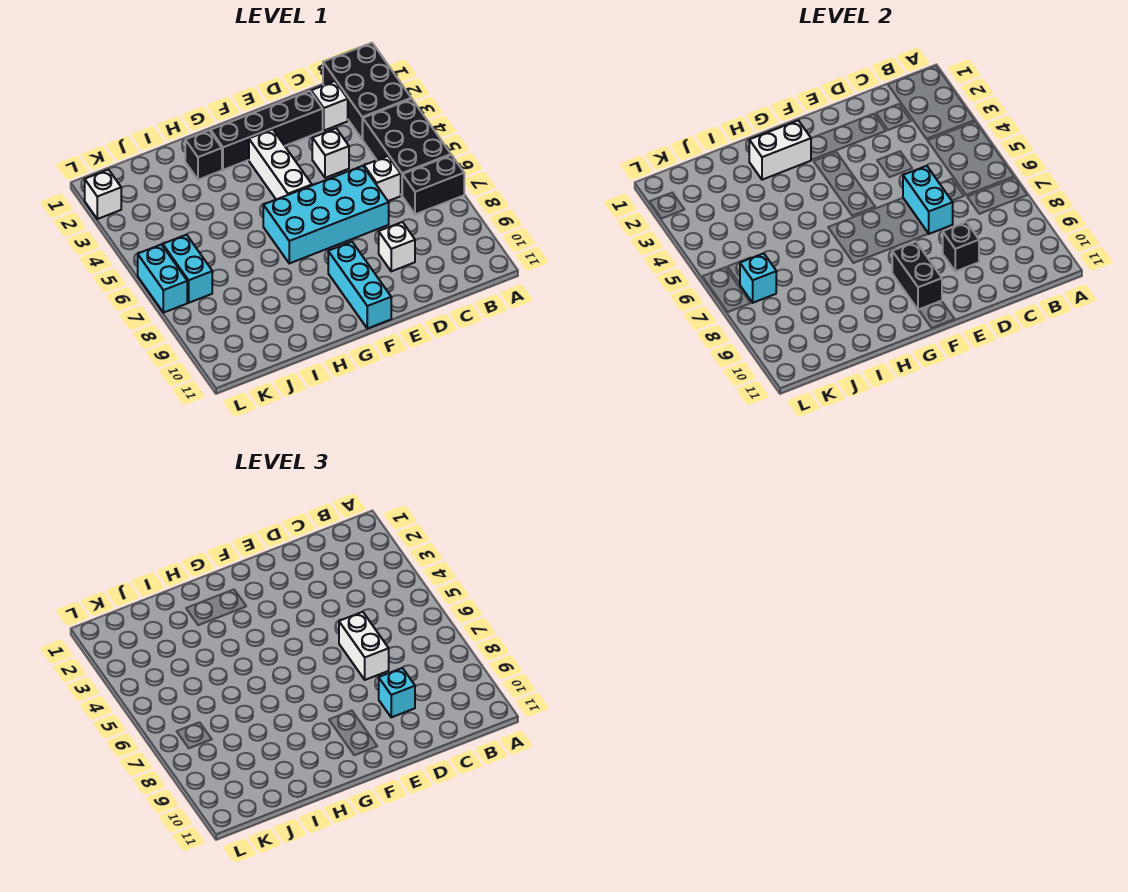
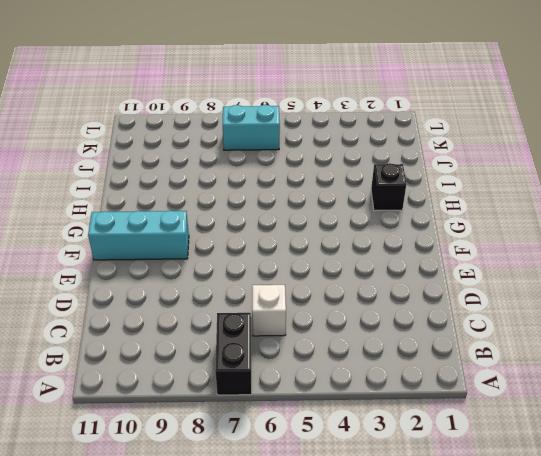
none -> black 2x3 brick [323,43,411,139]
none -> black 2x3 brick [363,99,451,195]
none -> white 1x1 brick [311,81,348,130]

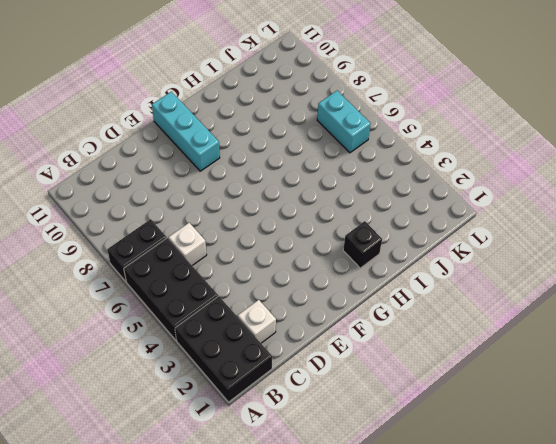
none -> black 1x4 brick [211,91,323,170]
none -> white 1x1 brick [312,128,349,178]
none -> cyan 2x4 brick [263,166,389,263]

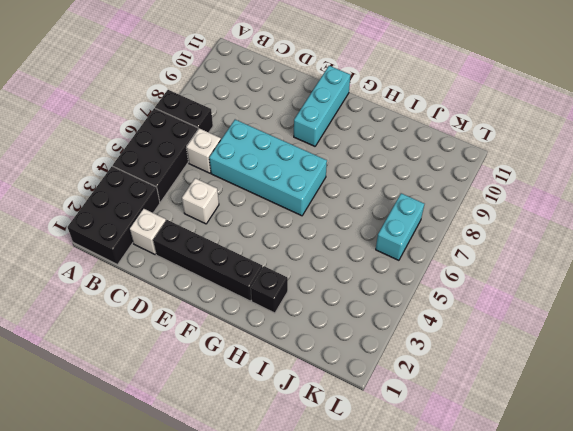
none -> white 1x1 brick [379,222,415,271]
none -> white 1x3 brick [249,129,312,199]
none -> white 1x1 brick [85,170,121,219]

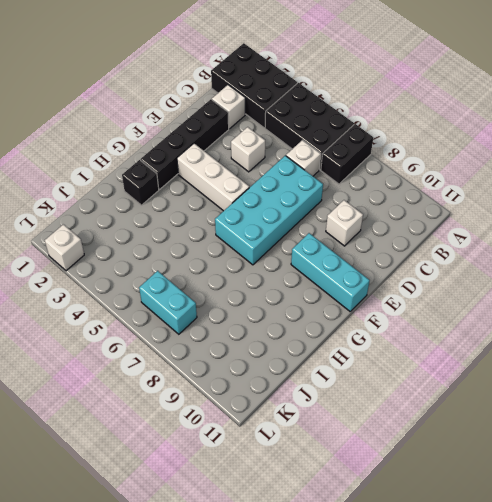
none -> cyan 1x2 brick [138,244,187,313]
none -> cyan 1x2 brick [903,166,953,234]
none -> black 1x1 brick [943,222,979,271]

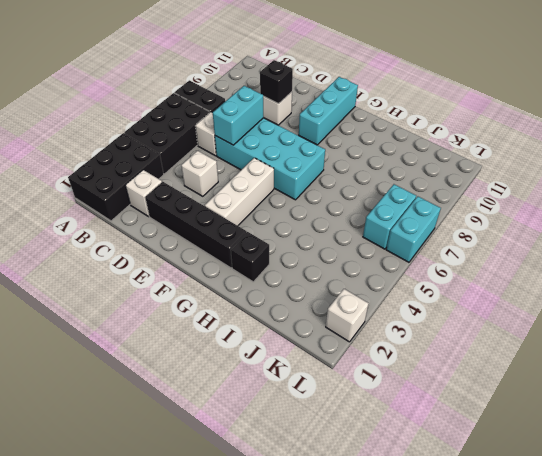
none -> black 1x2 brick [892,242,942,310]
none -> white 1x2 brick [749,120,811,180]
none -> cyan 1x1 brick [740,253,776,303]

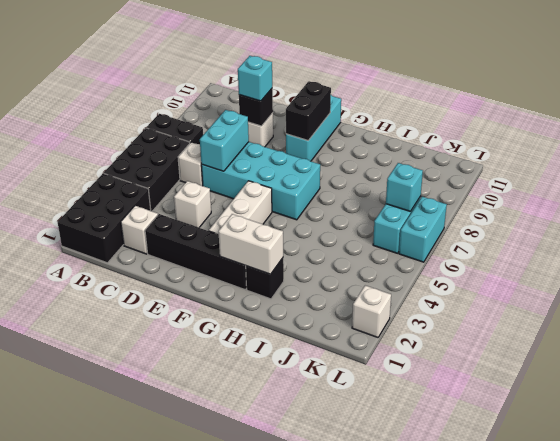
none -> white 1x2 brick [339,612,389,680]

